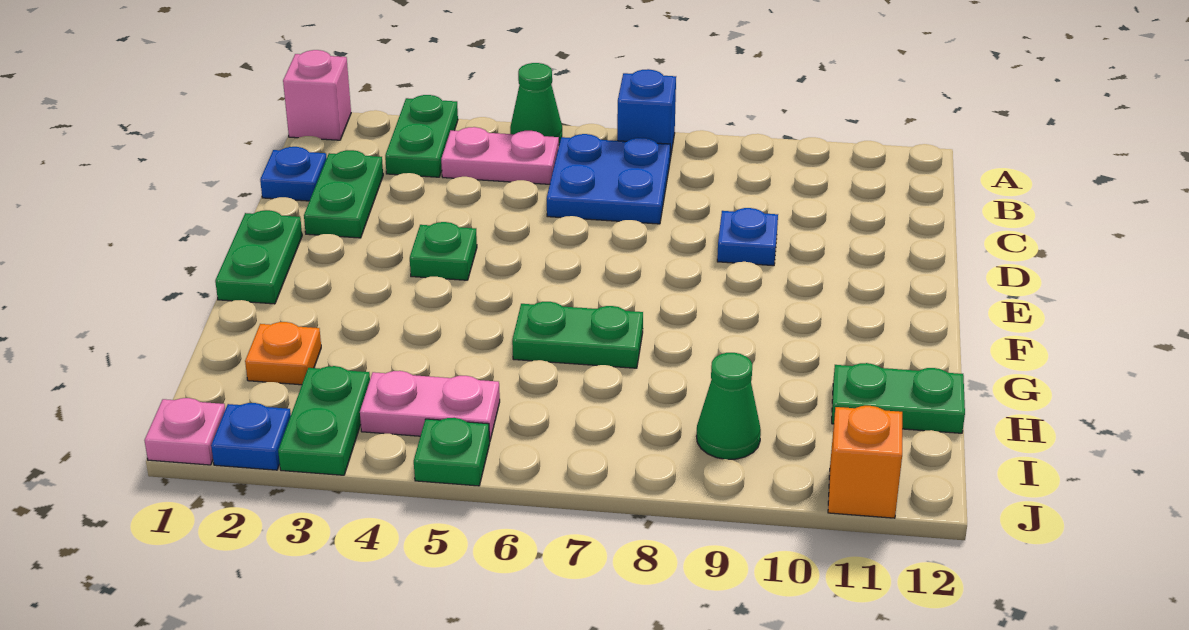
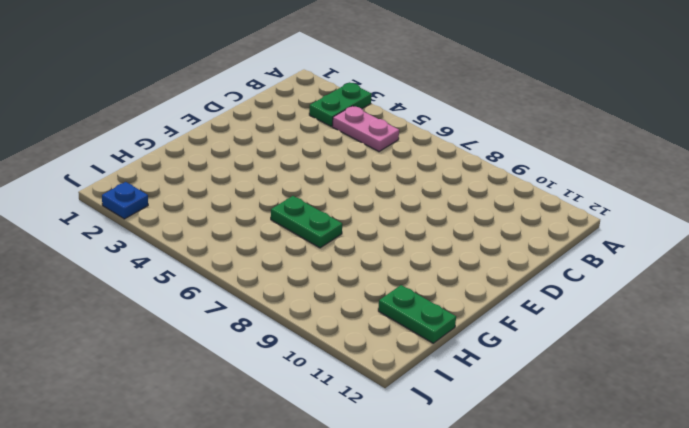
none -> pink 1x1 brick [283,50,351,140]
none -> green 1x1 cone [510,63,562,144]
none -> blue 1x1 brick [617,69,676,158]

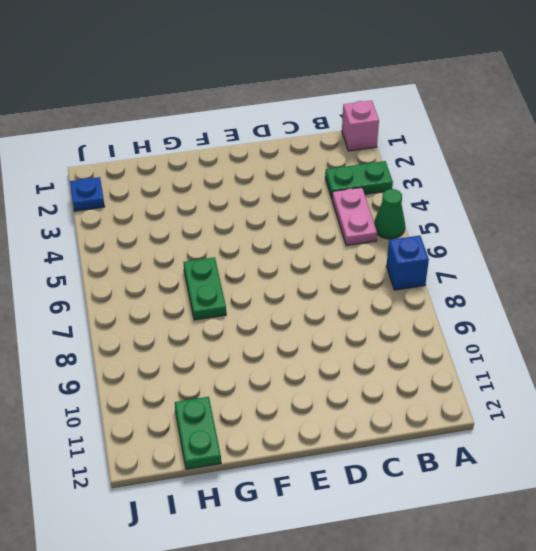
none -> blue 2x2 plate [547,134,670,224]
none -> blue 1x1 plate [260,147,327,201]
none -> green 1x2 plate [304,150,383,238]

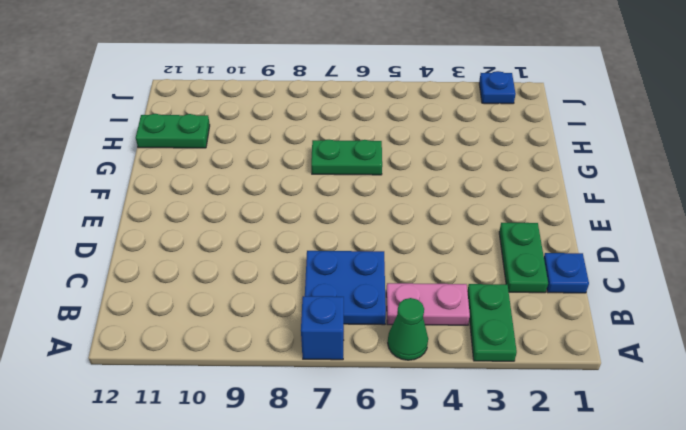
none -> pink 1x1 brick [283,50,351,140]
none -> blue 1x1 plate [717,208,778,266]
none -> green 1x2 plate [215,210,302,304]

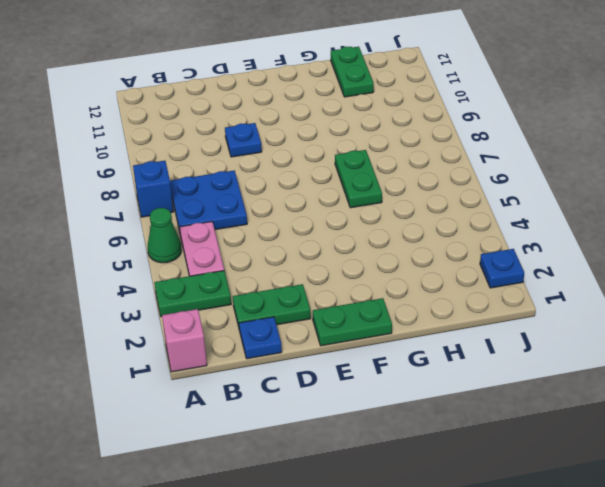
none -> green 1x1 plate [410,222,477,280]
none -> orange 1x1 plate [245,322,321,385]
none -> green 1x2 plate [278,366,370,475]

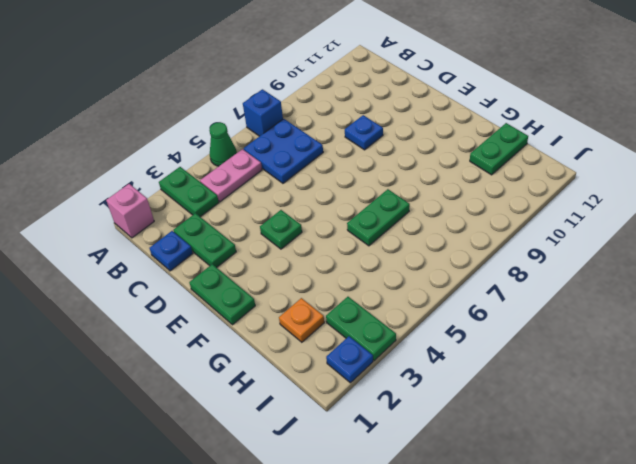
none -> pink 1x2 plate [360,371,500,440]
none -> green 1x1 cone [697,353,761,459]
none -> pink 1x1 plate [144,398,225,465]

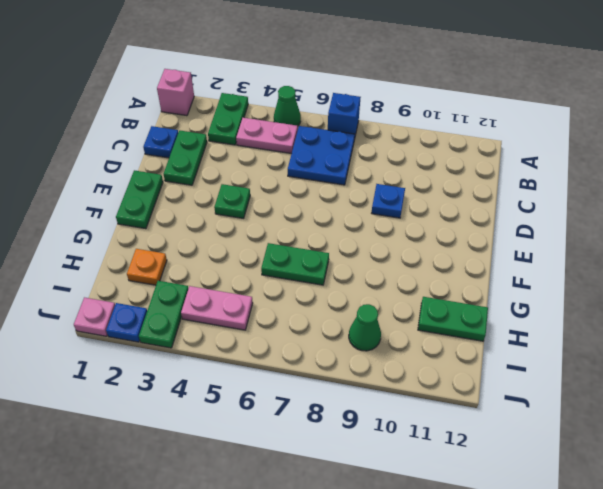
none -> green 1x1 plate [414,418,490,486]
none -> orange 1x1 brick [828,406,902,518]

